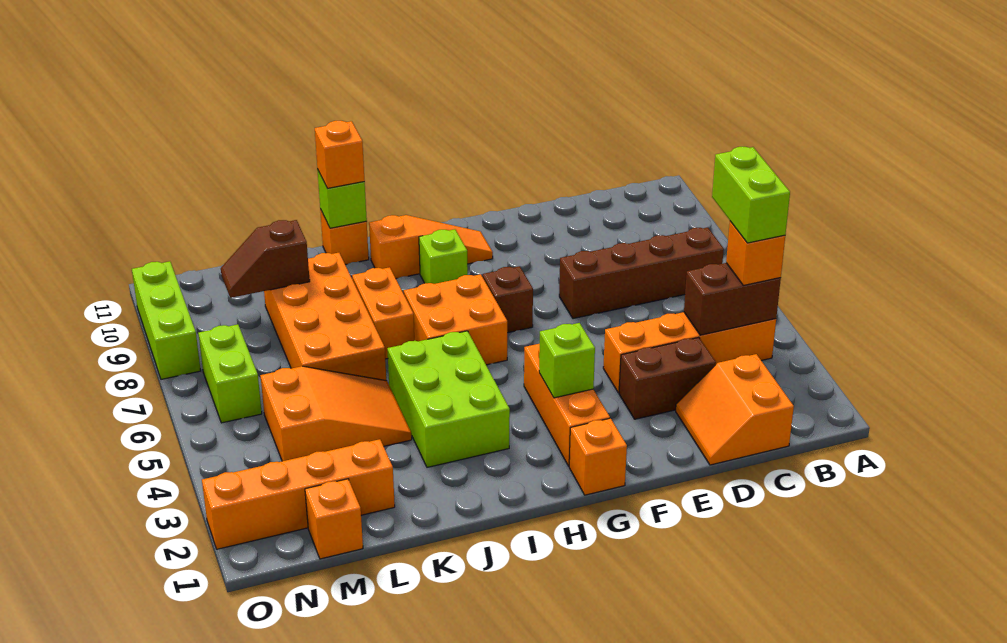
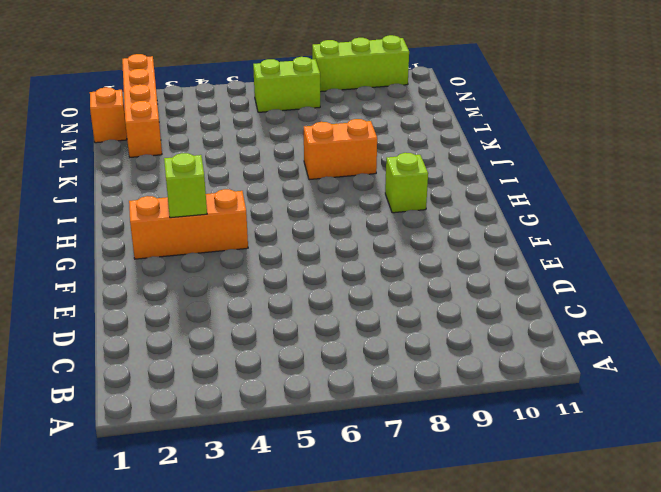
none -> orange 1x4 brick [603,312,776,393]
none -> brown 1x4 brick [559,227,724,319]
none -> orange 2x2 slope [676,354,794,465]

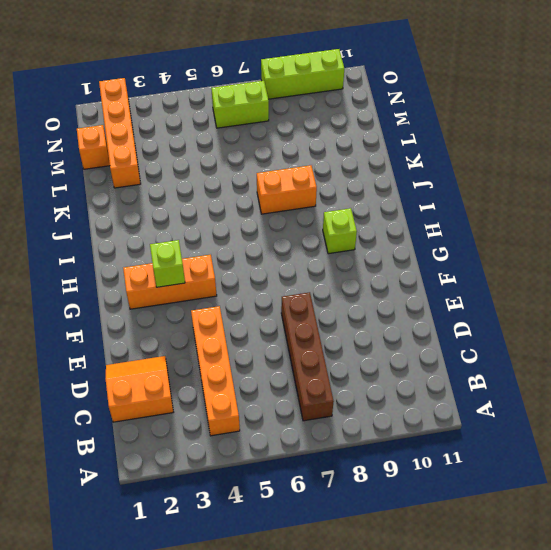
none -> brown 1x2 brick [619,337,716,419]
none -> orange 1x1 brick [569,418,627,495]
none -> brown 1x1 brick [483,266,533,333]

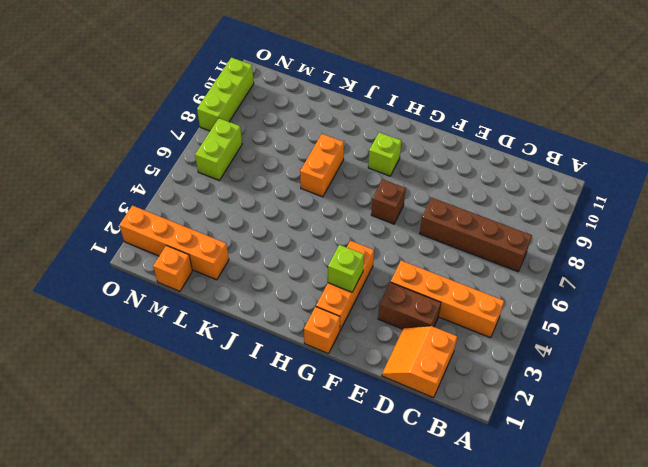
none -> orange 1x3 slope [369,215,493,279]
none -> orange 2x2 brick [404,274,507,365]
none -> lime 2x3 brick [387,331,510,467]

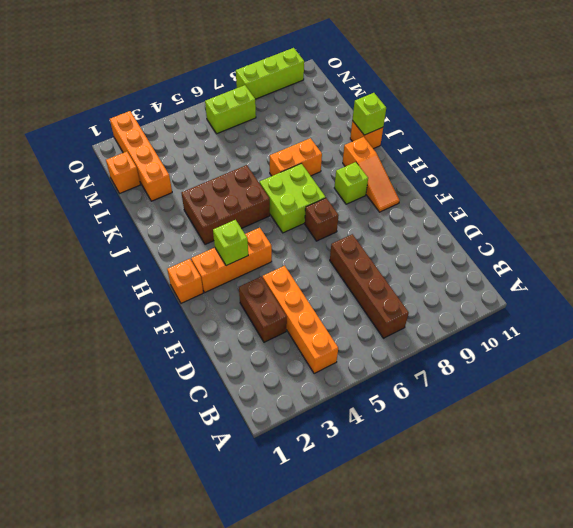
lime 2x2 brick [260,164,326,233] -> orange 2x2 brick [404,274,507,365]
brown 2x3 brick [181,165,270,244] -> lime 2x3 brick [387,331,510,467]
none -> orange 2x2 slope [676,354,794,465]
none -> orange 2x3 slope [260,366,412,461]
none -> orange 2x4 brick [264,253,386,380]

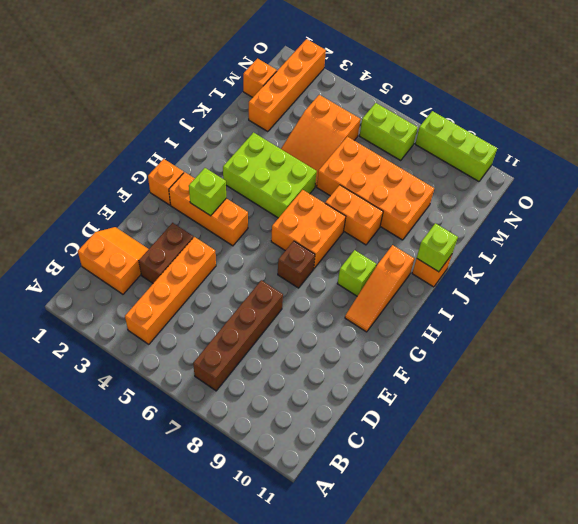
none -> brown 1x2 brick [684,263,781,335]
none -> brown 1x2 slope [221,220,310,298]
none -> orange 1x1 brick [726,221,785,285]

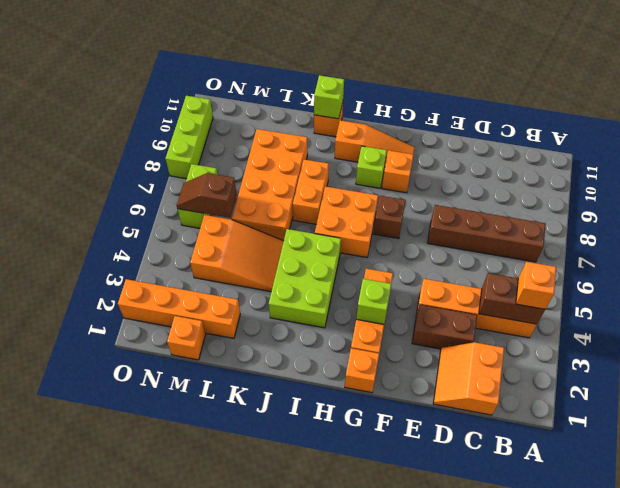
orange 1x1 brick [382,150,414,193] -> orange 1x1 brick moved to [315,121,365,188]
brown 1x2 slope [177,173,237,218] -> brown 1x2 slope moved to [221,220,310,298]
none -> lime 1x2 brick [712,147,790,243]

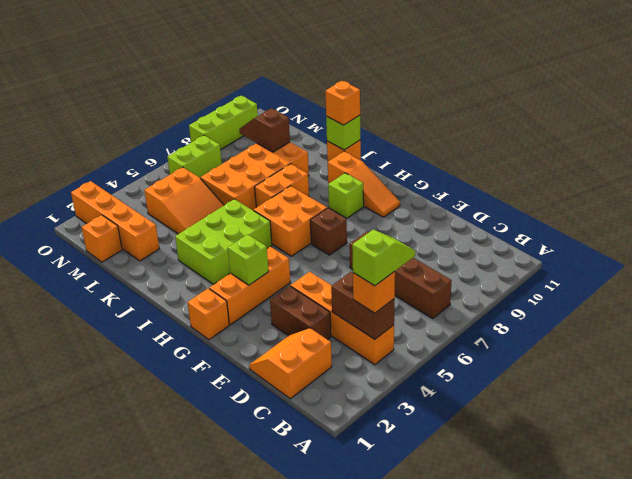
lime 1x2 slope [352,230,416,286] -> lime 1x2 brick [712,147,790,243]

